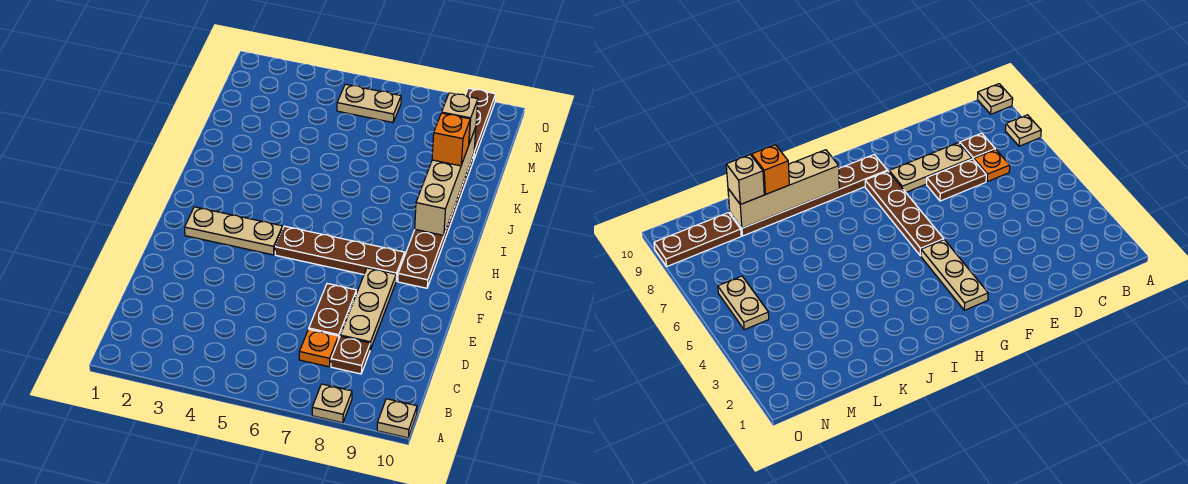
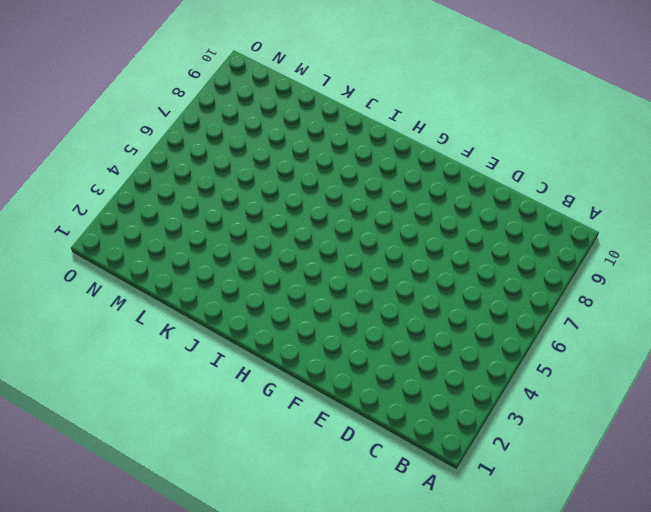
none -> tan 1x1 plate [312,384,352,423]
none -> tan 1x1 plate [377,399,417,438]
none -> orange 1x1 plate [299,329,338,367]

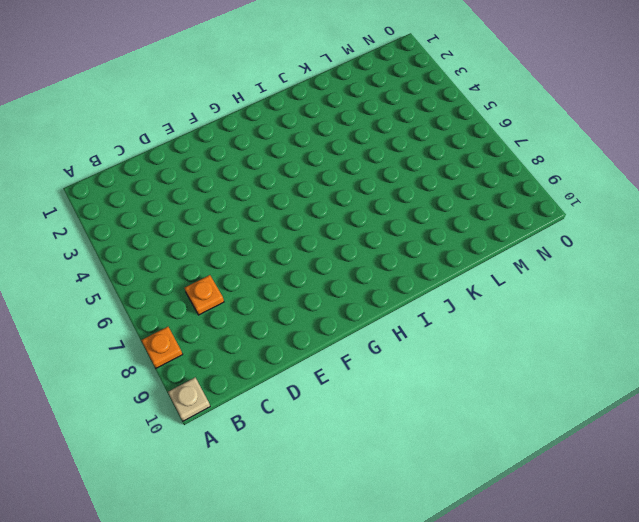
orange 1x1 plate [141,327,183,368] -> tan 1x1 plate [312,384,352,423]
none -> brown 1x1 plate [331,336,370,374]
none -> brown 1x2 plate [309,284,356,340]
none -> tan 1x3 plate [340,268,396,350]

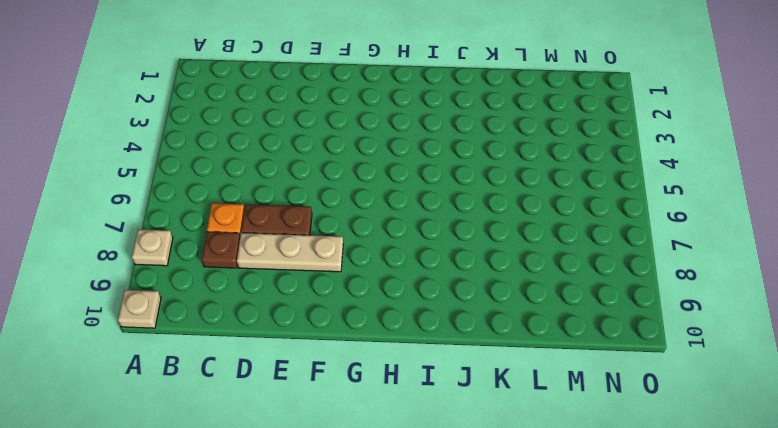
none -> tan 1x3 plate [185,207,283,255]
none -> brown 1x4 plate [275,226,405,281]
none -> brown 1x6 plate [398,154,474,288]

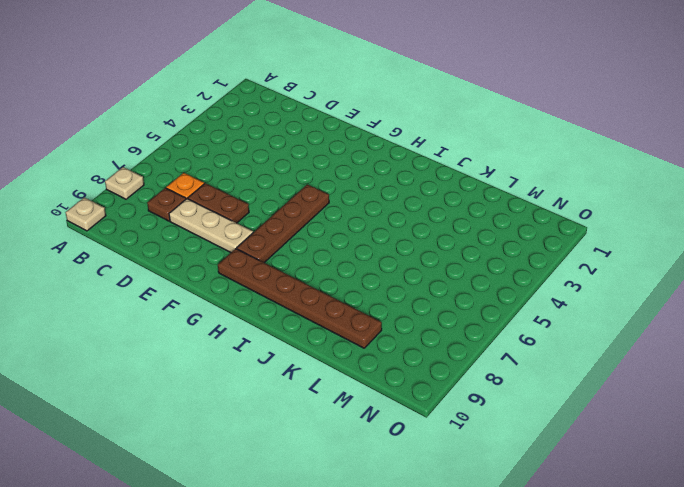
none -> tan 1x3 plate [185,207,283,255]
none -> brown 1x3 plate [465,88,496,159]
none -> tan 1x2 plate [337,84,401,123]

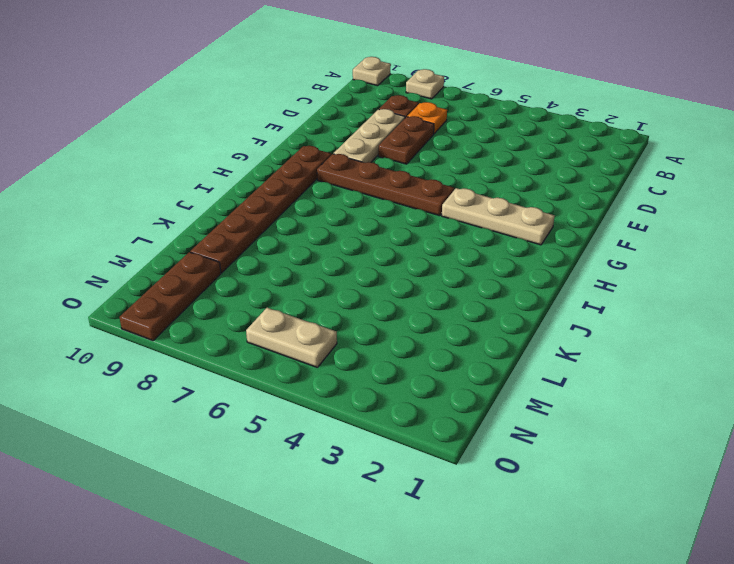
none -> tan 1x4 brick [415,127,476,235]
none -> orange 1x1 brick [432,113,470,166]
none -> tan 1x1 brick [442,93,478,143]

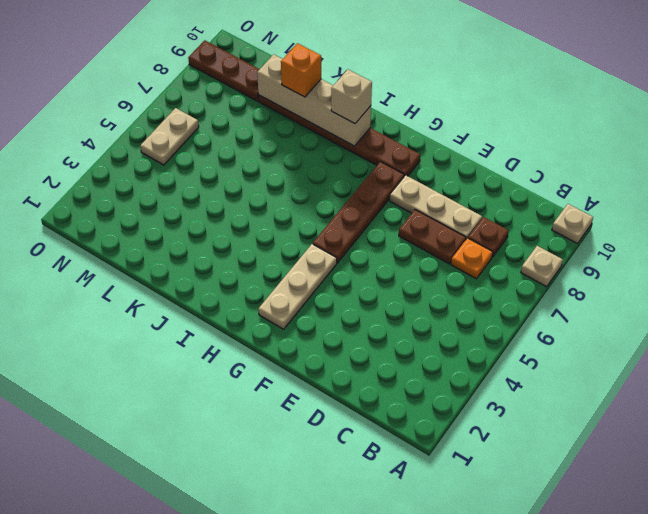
tan 1x1 brick [331,69,372,124] -> tan 1x1 brick moved to [442,93,478,143]

